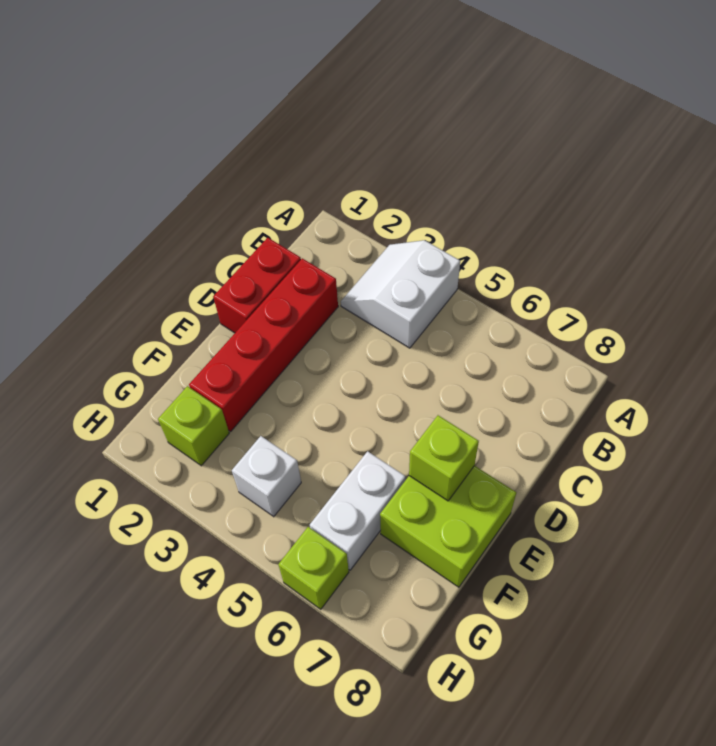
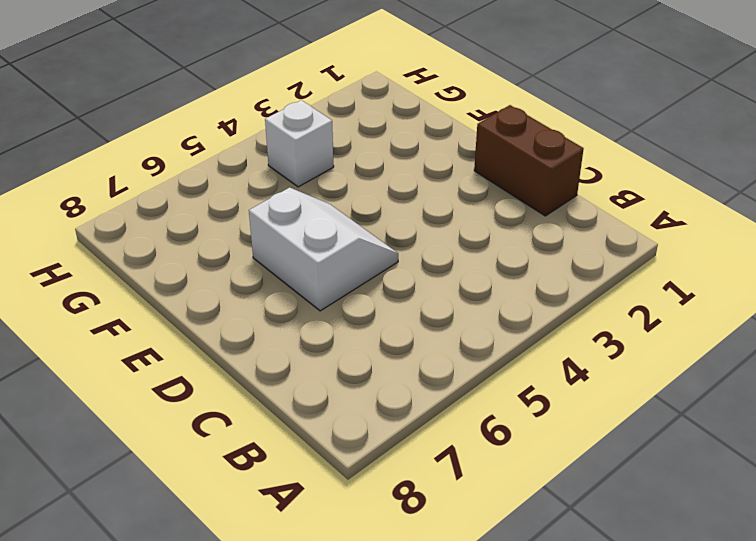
brown 1x2 brick [474,105,584,216] -> red 1x2 brick [213,238,301,333]
white 2x2 slope [249,187,398,311] -> white 2x2 slope moved to [341,240,460,348]
none -> red 1x4 brick [189,258,338,431]
none -> lime 2x2 brick [380,466,516,587]

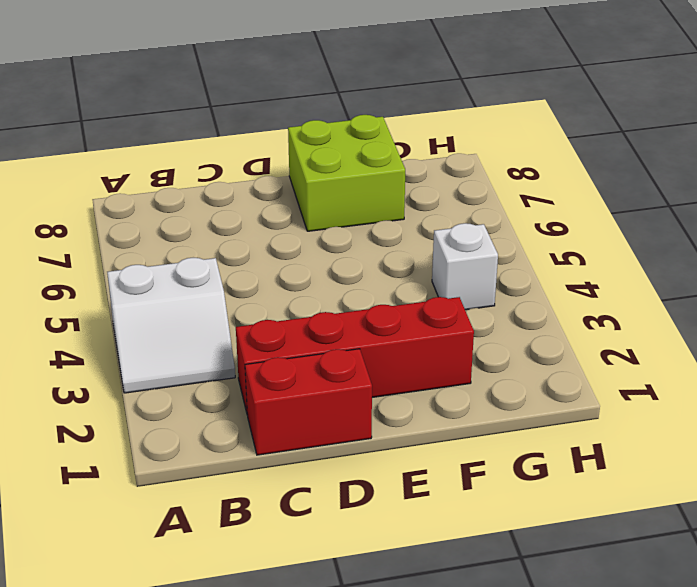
none -> white 1x2 brick [310,451,406,570]
none -> lime 1x1 brick [158,386,229,466]

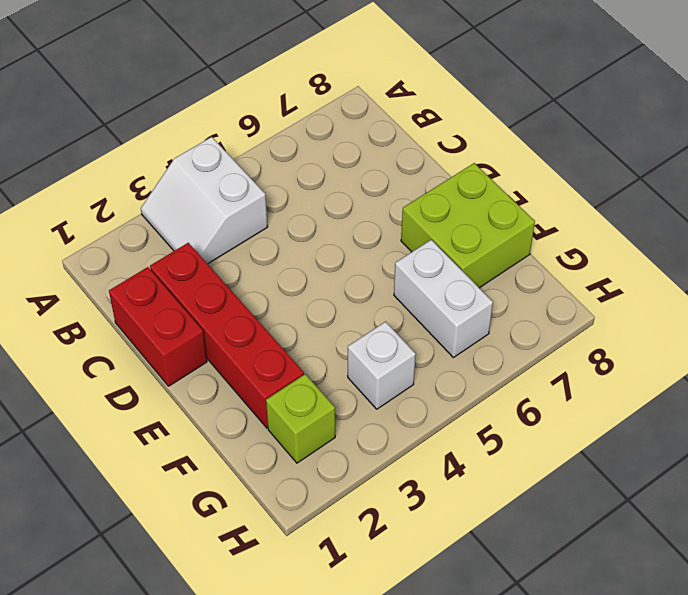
none -> lime 1x1 brick [278,527,349,609]
none -> lime 1x1 brick [409,415,479,501]

